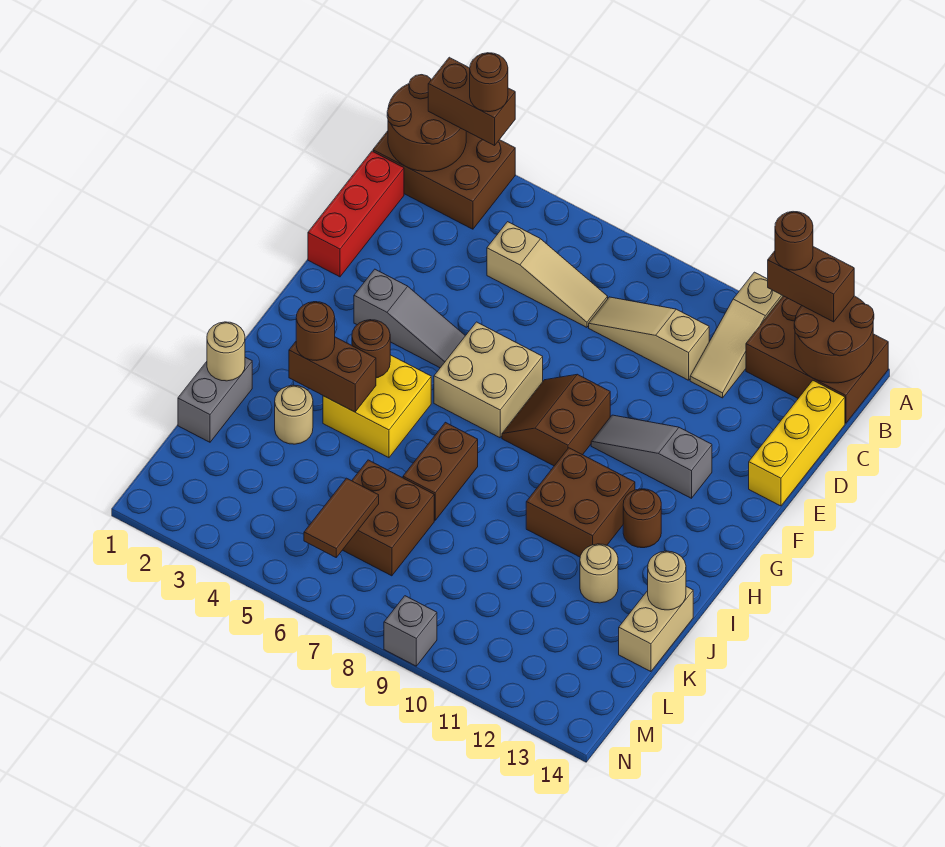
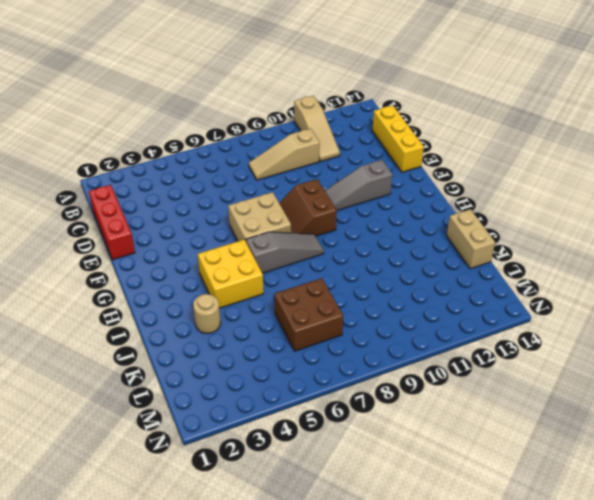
grey 1x3 slope [246,232,324,273] -> grey 1x3 slope moved to [354,269,465,368]
none -> brown 2x3 brick [373,131,515,229]
none -> brown 2x3 brick [746,296,888,423]
none -> tan 1x3 slope [487,222,608,327]
none -> brown 2x2 brick [526,448,635,557]

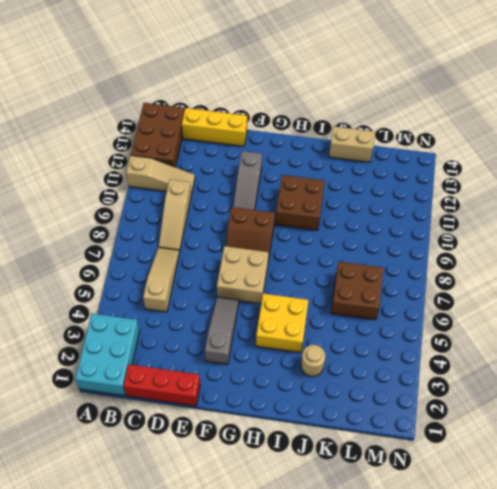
cyan 2x3 brick [75,314,140,396] -> brown 2x3 brick [373,131,515,229]
none -> brown 1x1 round brick [623,489,661,548]
none -> brown 1x2 brick [403,422,478,520]
none -> grey 1x2 brick [178,357,252,442]
none -> tan 1x1 round brick [580,544,618,603]

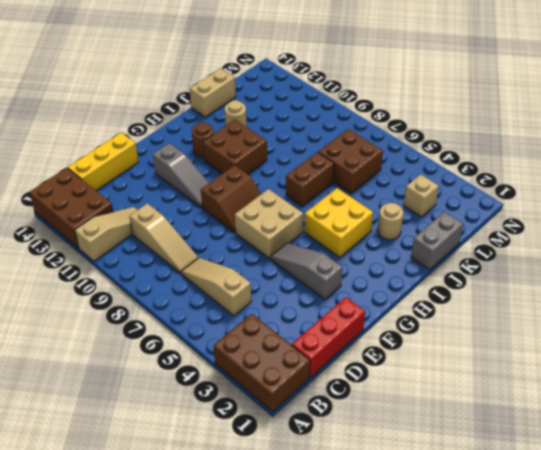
tan 1x1 brick [404,174,439,217] -> none
none -> grey 1x1 brick [384,596,437,666]
none -> brown 2x2 round brick [387,75,466,172]
none -> brown 2x2 round brick [794,296,874,383]
none -> brown 1x1 round brick [352,320,390,378]

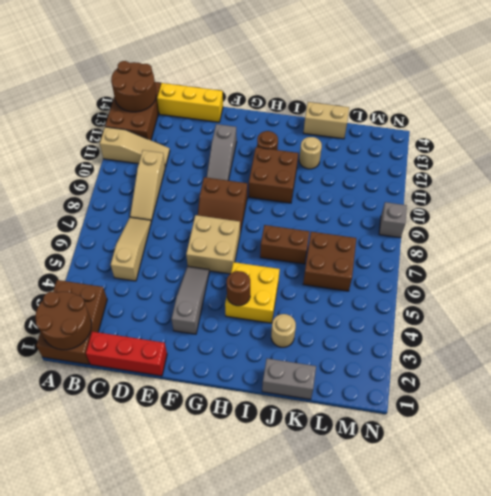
none -> brown 1x2 brick [289,337,376,412]
none -> tan 1x1 round brick [207,322,245,381]
none -> tan 1x1 round brick [648,551,686,610]
none -> brown 1x2 tile [304,478,379,557]

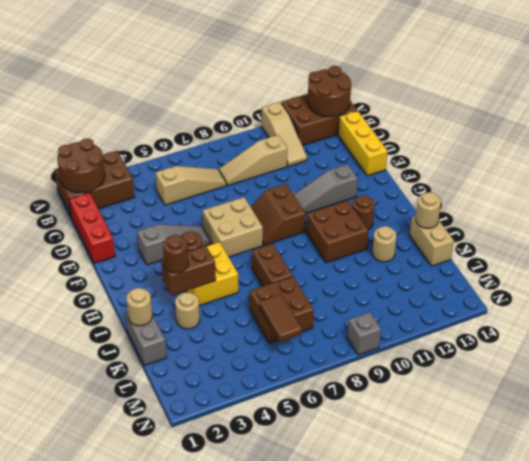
none -> brown 1x2 brick [428,57,515,146]
none -> brown 1x2 brick [768,247,854,322]
none -> brown 1x1 round brick [470,53,508,112]
none -> brown 1x1 round brick [775,212,813,270]

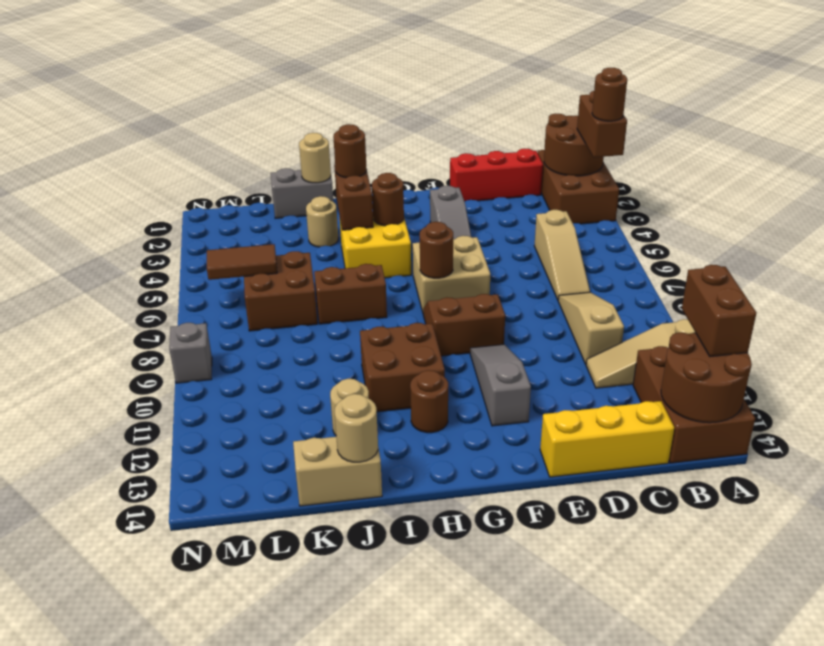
brown 1x1 round brick [420,222,453,278] -> brown 1x1 round brick moved to [775,212,813,270]

